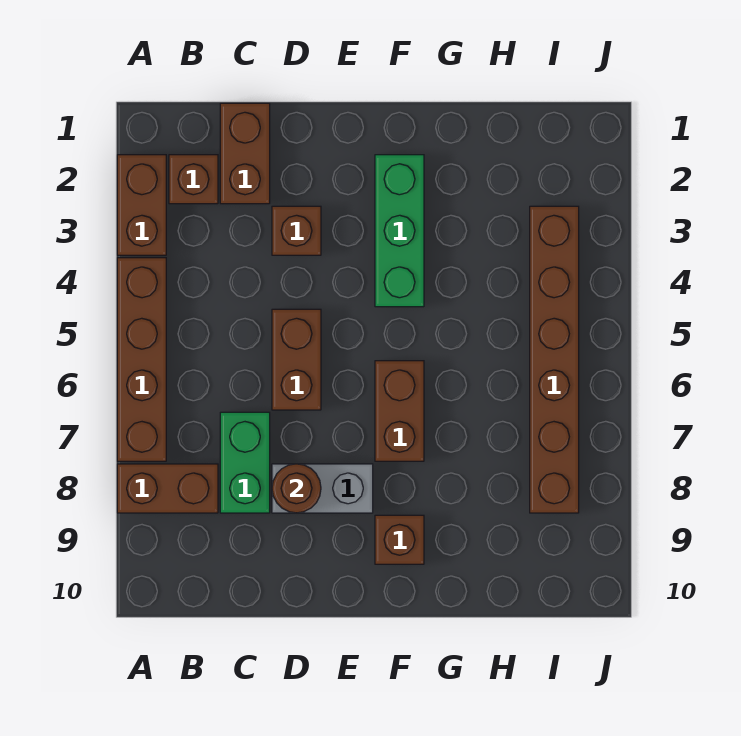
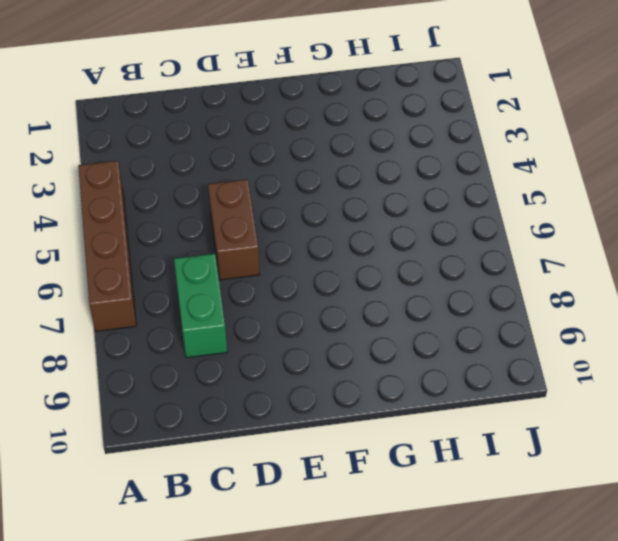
none -> brown 1x2 brick [117,155,166,255]
none -> brown 1x2 brick [117,464,218,513]
none -> brown 1x1 brick [169,155,218,204]

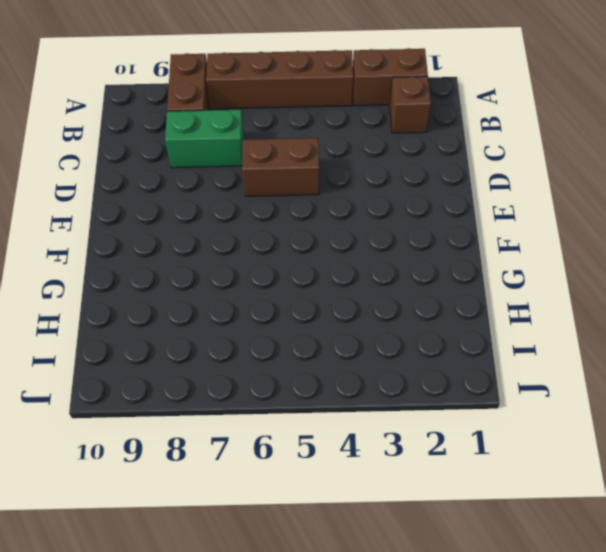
none -> brown 1x2 brick [220,103,270,204]
none -> brown 1x1 brick [272,206,321,255]
none -> grey 1x2 brick [272,464,373,513]

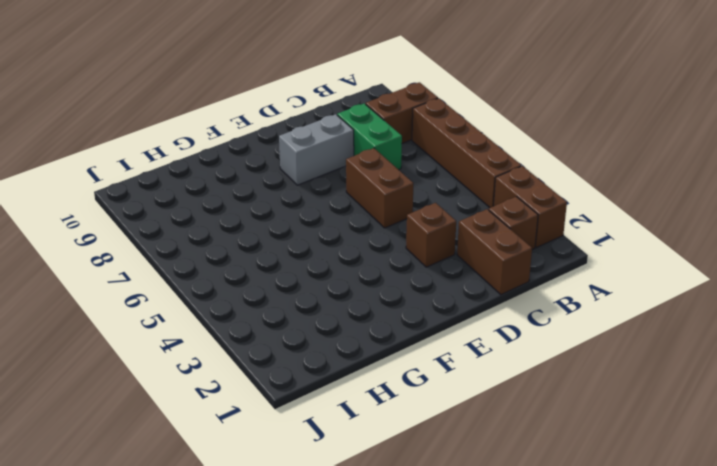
none -> green 1x3 brick [375,155,424,307]
none -> brown 1x2 brick [375,361,424,461]
none -> brown 1x1 brick [375,515,424,564]

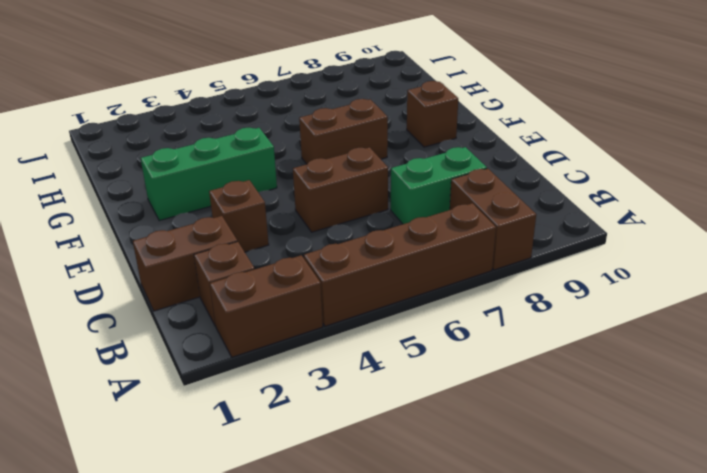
none -> grey 1x2 brick [272,464,373,513]
none -> brown 1x6 brick [530,206,579,513]
none -> brown 1x1 round brick [272,464,321,513]

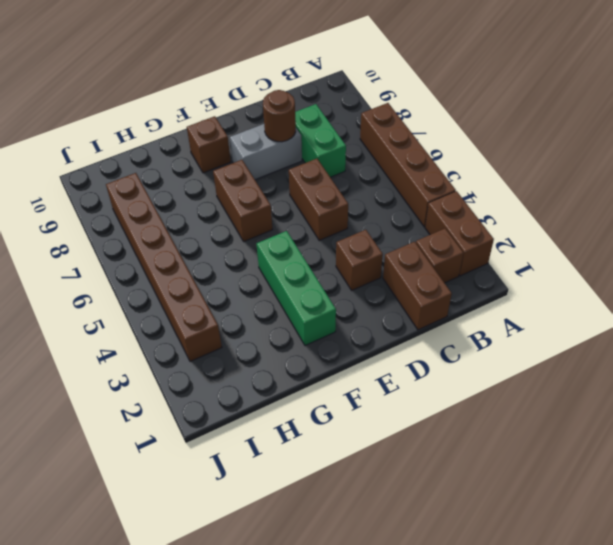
none -> brown 1x2 brick [117,464,218,513]

